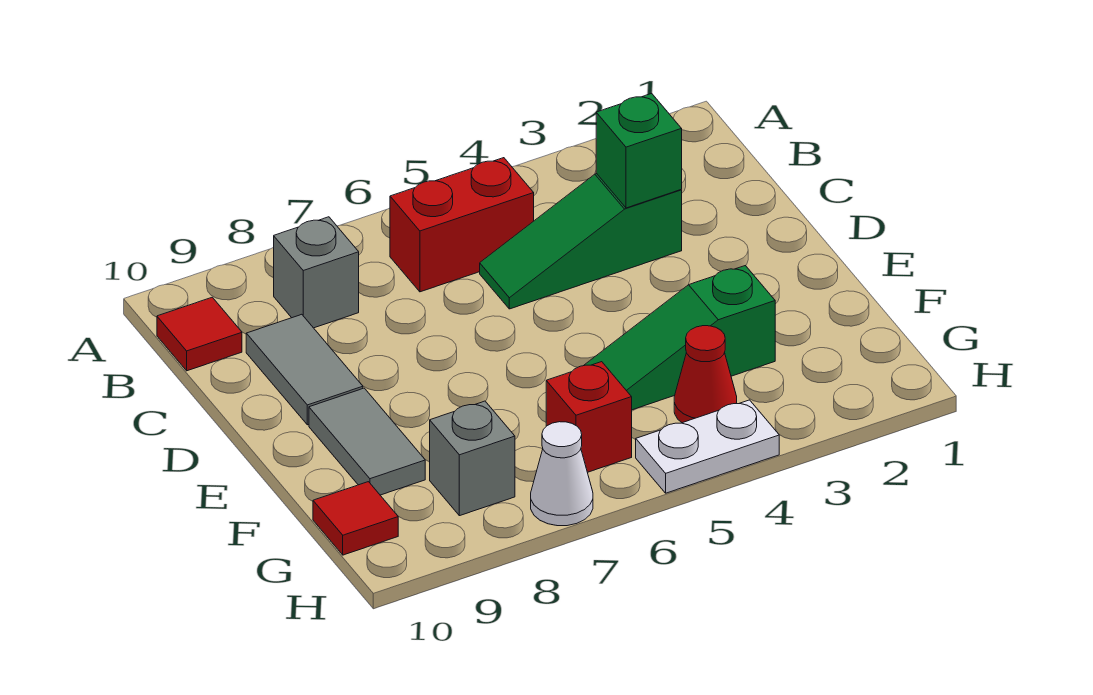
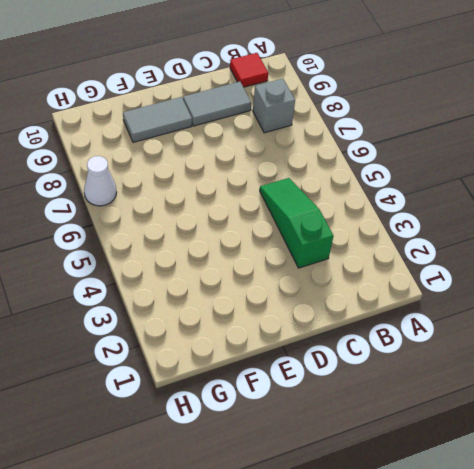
none -> red 1x2 brick [390,158,534,292]
none -> green 1x3 slope [584,266,775,410]
none -> red 1x1 cone [674,326,737,423]

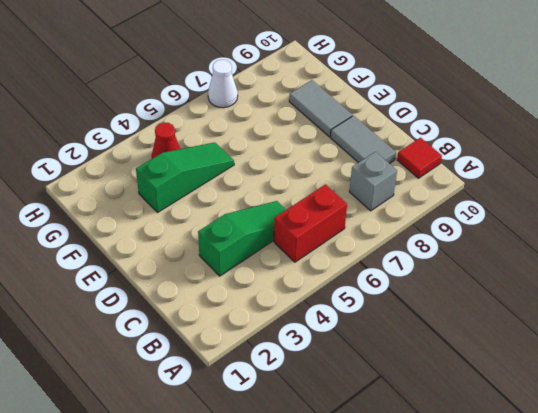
none -> red 1x1 brick [546,362,632,472]
none -> grey 1x1 brick [430,401,515,516]
none -> red 1x1 tile [313,482,398,555]

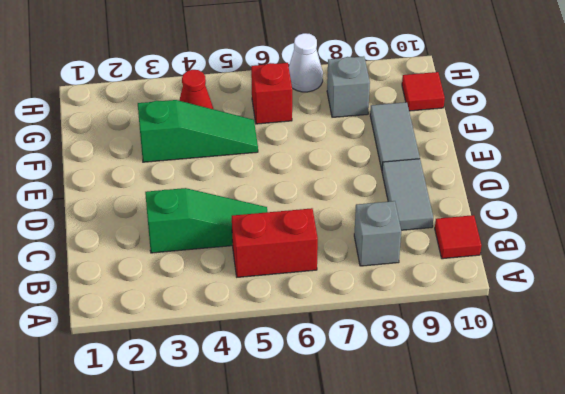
none -> white 1x2 plate [636,400,779,493]
none -> green 1x1 brick [596,93,682,208]

